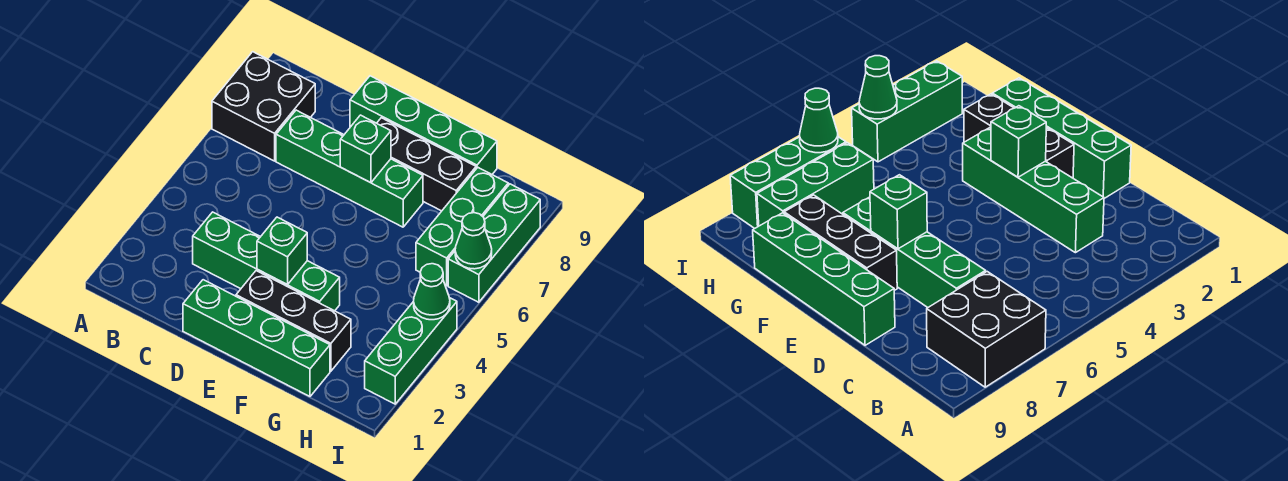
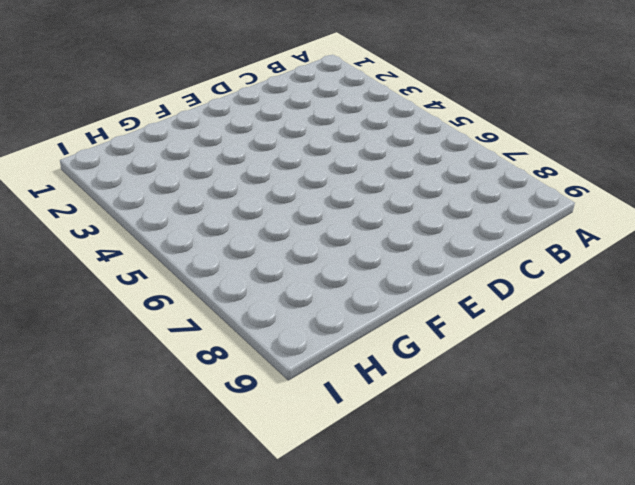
none -> black 2x2 brick [212,52,315,161]
none -> green 1x4 brick [193,212,340,311]
none -> green 1x4 brick [276,110,423,227]

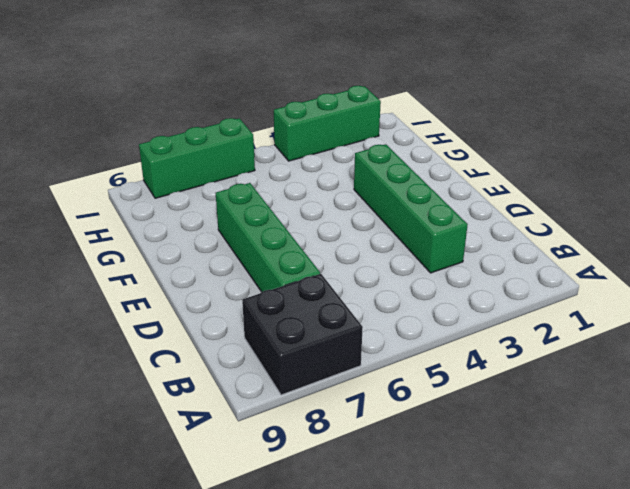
none -> green 1x4 brick [183,280,330,396]
none -> green 1x4 brick [350,76,497,174]
none -> black 1x3 brick [236,271,351,371]

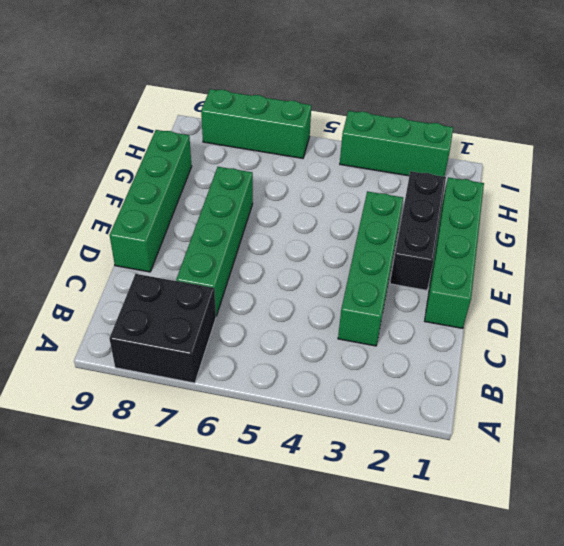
none -> black 1x3 brick [377,118,476,211]
none -> green 1x3 brick [416,168,508,286]
none -> green 1x1 brick [257,217,307,285]

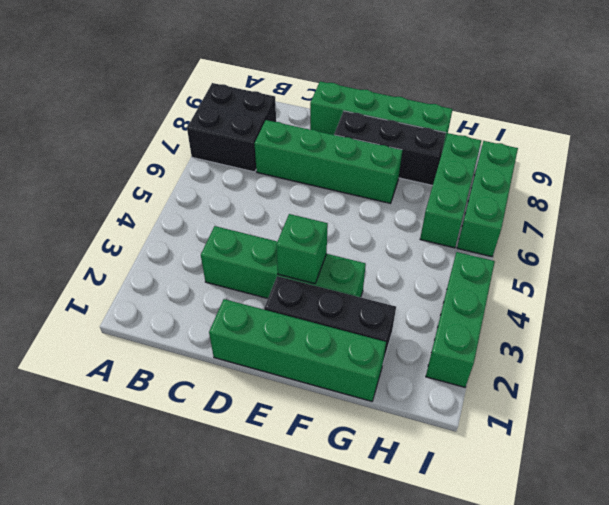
none -> green 1x1 brick [340,115,391,183]
none -> green 1x1 cone [414,264,450,320]
none -> green 1x1 cone [455,213,492,269]

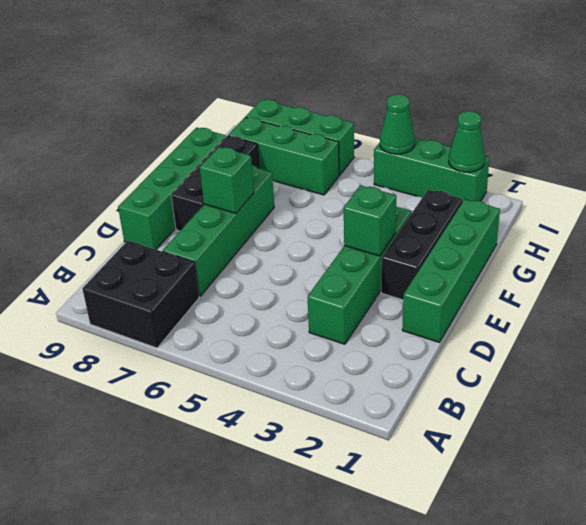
green 1x1 cone [449,111,485,172] -> green 1x1 cone moved to [455,213,492,269]

